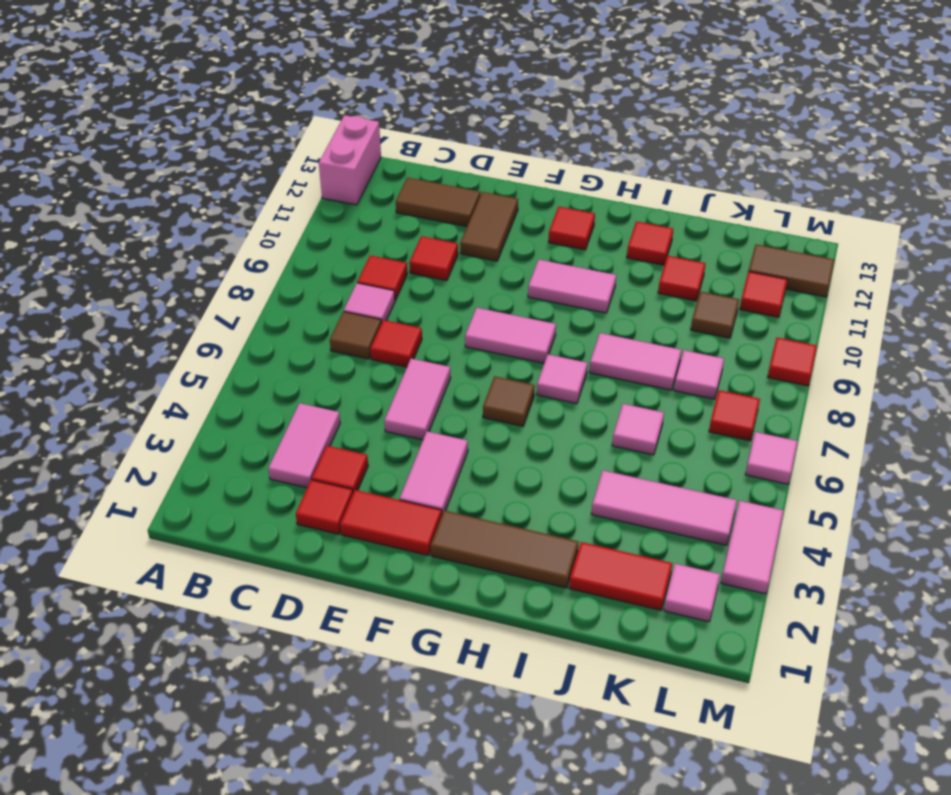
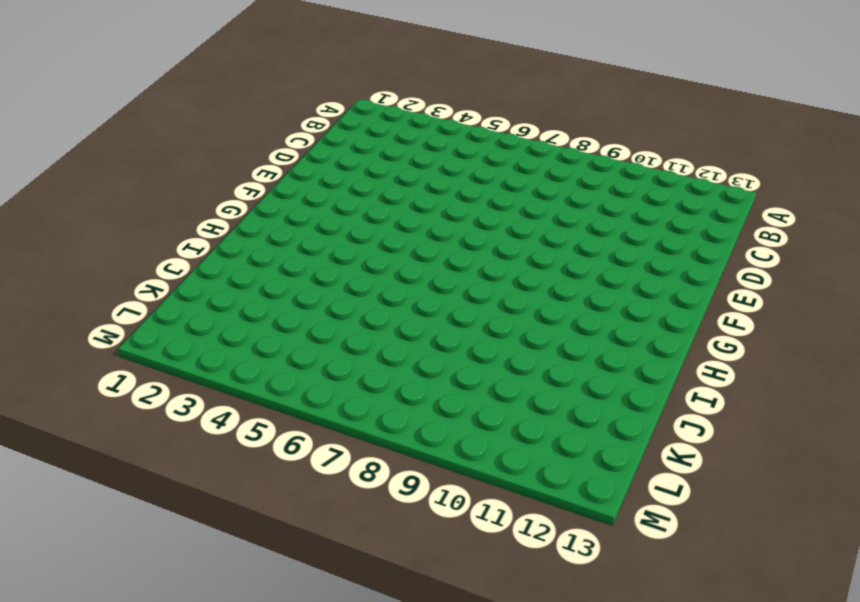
none -> pink 1x2 brick [319,115,381,205]
none -> pink 1x2 tile [268,403,340,488]
none -> brown 1x1 tile [330,312,381,359]
none -> pink 1x1 tile [344,283,395,323]

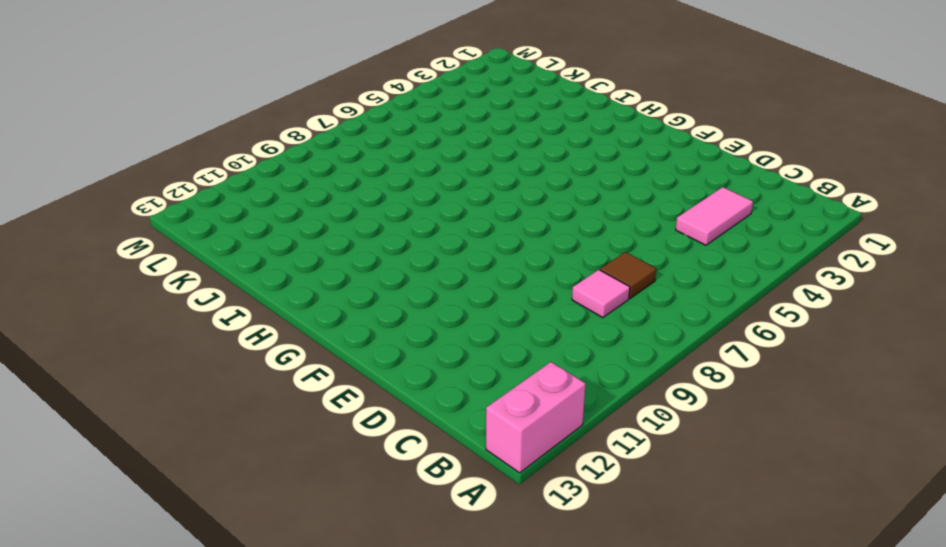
none -> red 1x1 tile [357,255,407,300]
none -> brown 1x2 tile [396,177,480,227]
none -> red 1x1 tile [296,480,353,534]
none -> red 1x1 tile [312,446,368,493]

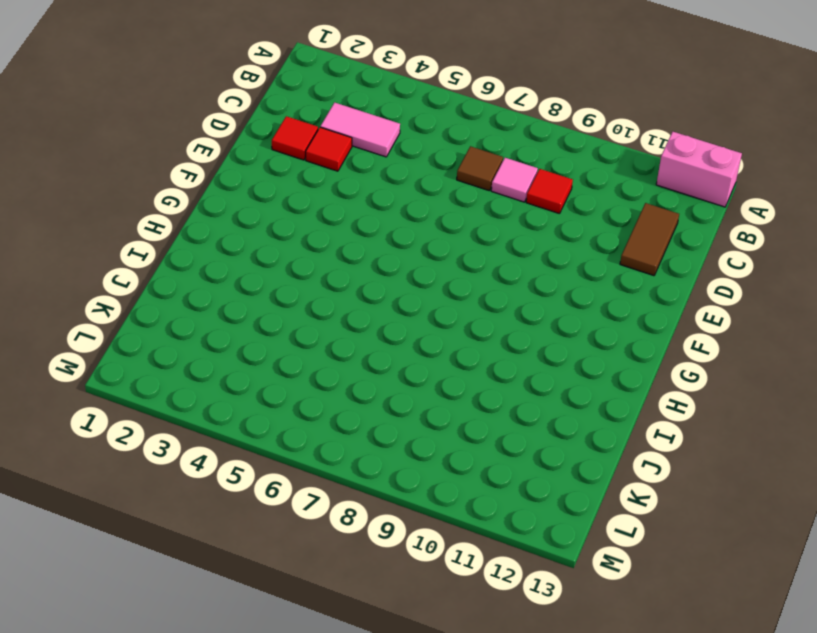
none -> red 1x1 tile [370,320,422,367]
none -> red 1x1 tile [409,236,458,281]
none -> red 1x2 tile [340,490,442,555]
none -> pink 1x2 tile [384,359,451,440]

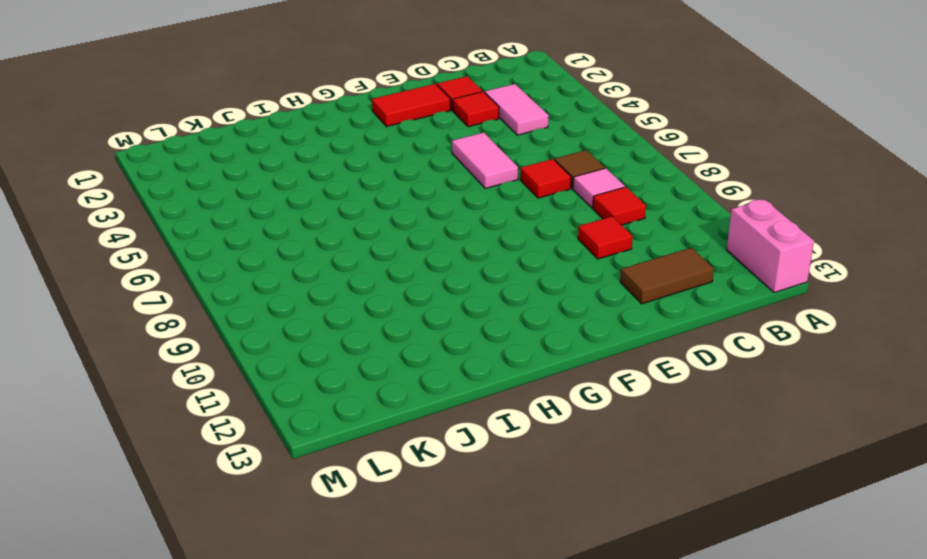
none -> brown 1x2 tile [460,192,518,261]
none -> pink 1x2 tile [400,432,468,513]
none -> pink 1x2 tile [465,308,556,363]
none -> brown 1x3 tile [431,511,579,588]

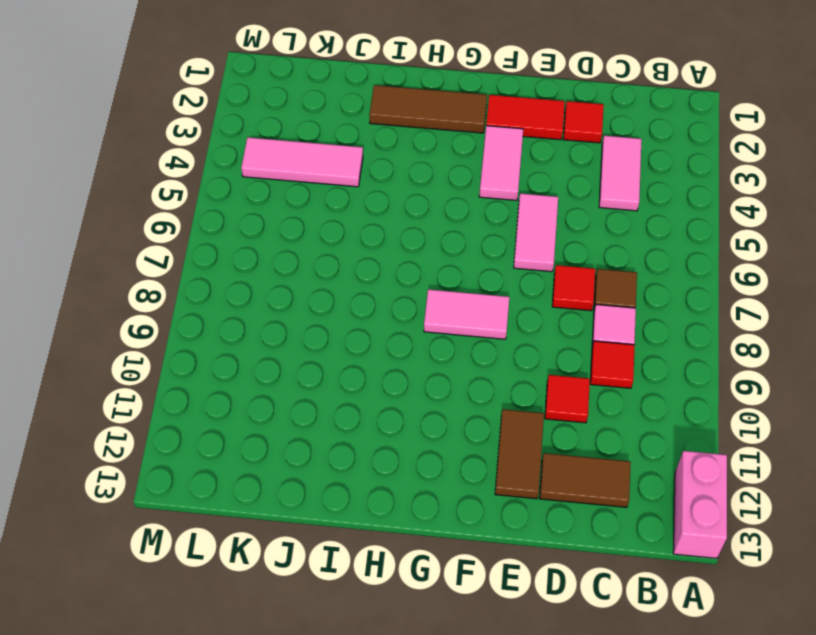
none -> red 1x1 tile [312,446,368,493]
none -> brown 1x1 tile [483,376,535,426]
none -> pink 1x2 tile [528,260,616,313]
none -> red 1x1 tile [549,207,595,250]

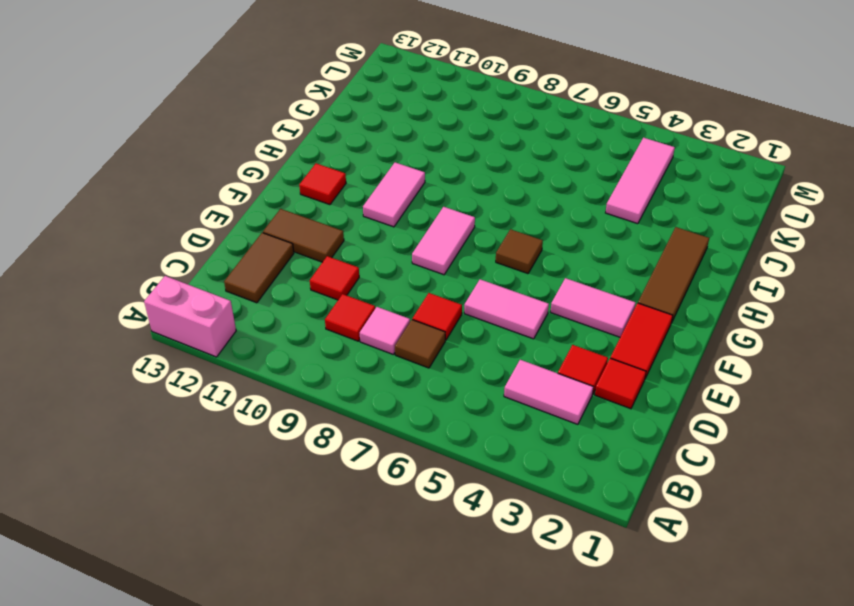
none -> pink 1x1 tile [537,354,588,404]
none -> pink 1x2 tile [589,333,681,390]
none -> red 1x1 tile [627,221,673,265]
none -> red 1x2 tile [569,542,672,610]

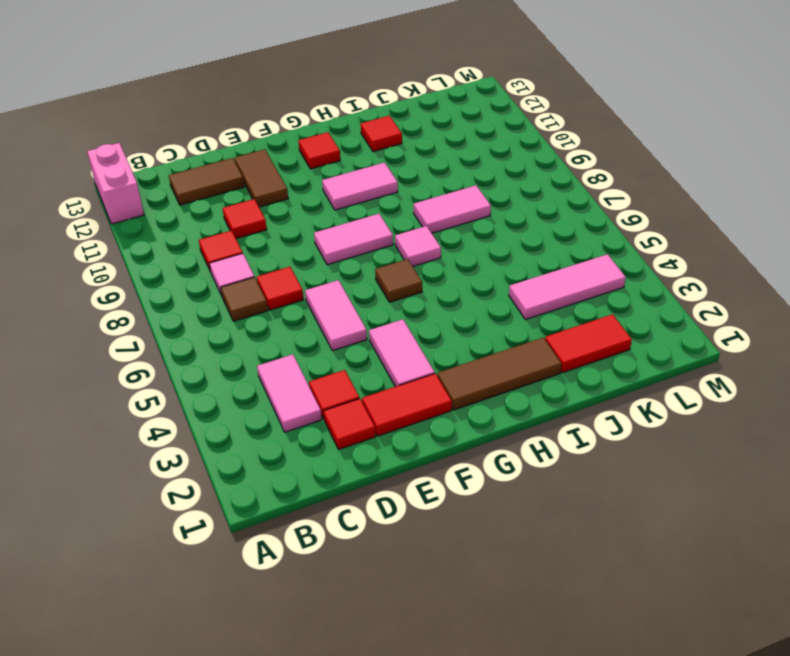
none -> pink 1x1 tile [612,404,664,455]
none -> red 1x1 tile [658,256,706,301]
none -> pink 1x1 tile [674,350,724,399]
none -> brown 1x1 tile [691,292,739,338]

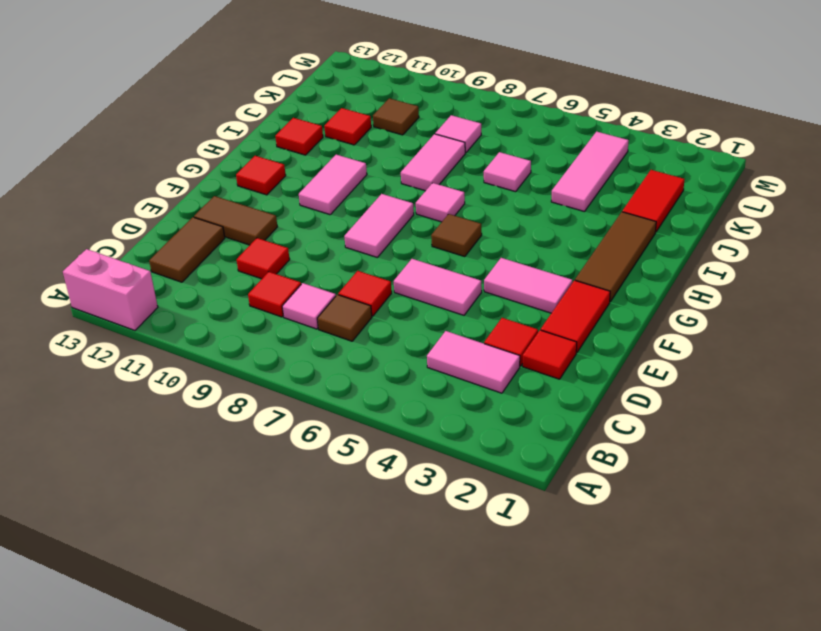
none -> pink 1x1 tile [664,564,720,622]
none -> red 1x1 tile [709,390,760,441]
none -> red 1x1 tile [740,272,787,317]
none -> brown 1x2 tile [749,244,834,297]

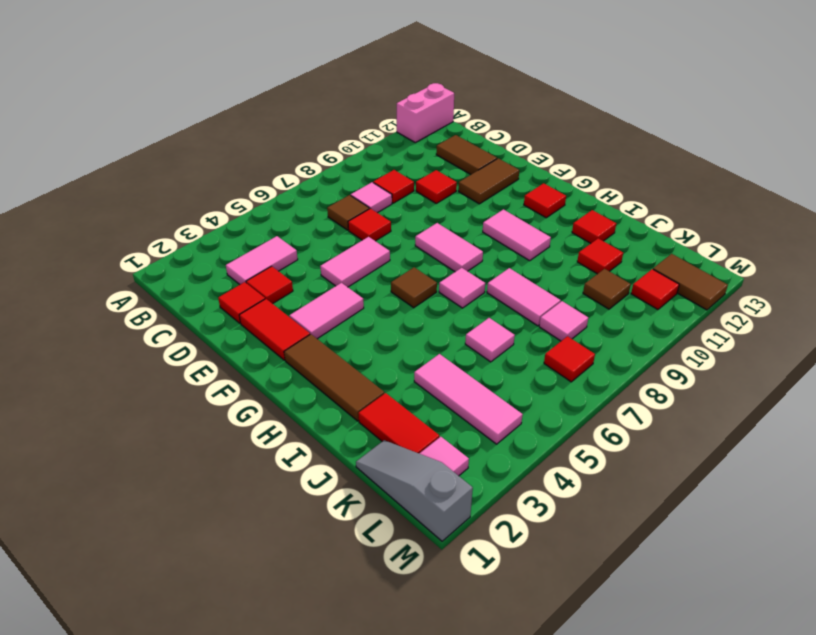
grey 1x3 slope [356,440,473,541] -> none
none -> pink 1x2 tile [721,501,783,594]
none -> pink 1x1 tile [746,432,798,484]
none -> red 1x1 tile [768,338,817,386]

